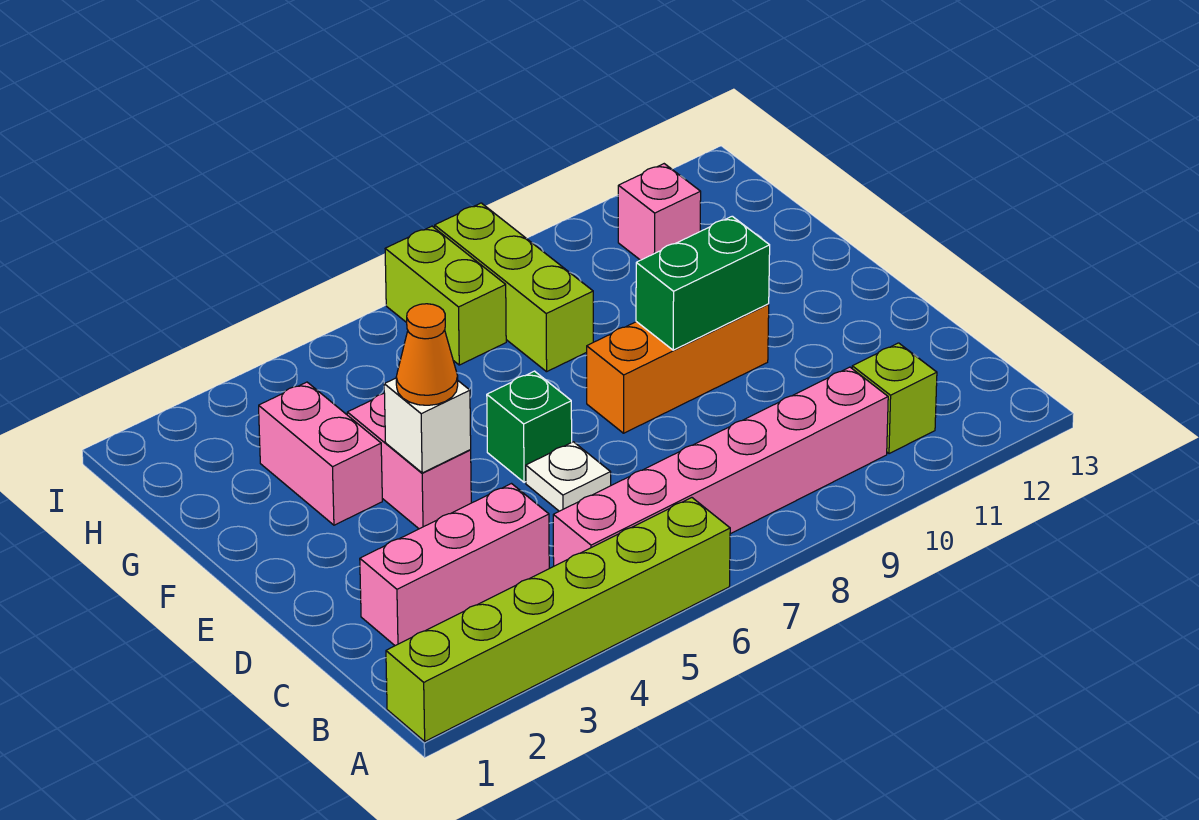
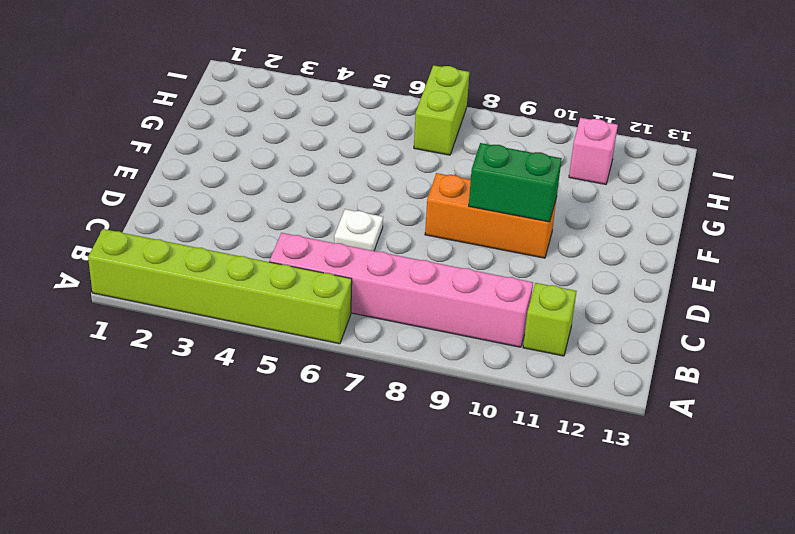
none -> pink 1x3 brick [360,484,549,646]
none -> pink 1x2 brick [347,393,471,529]
none -> green 1x1 brick [487,371,572,482]

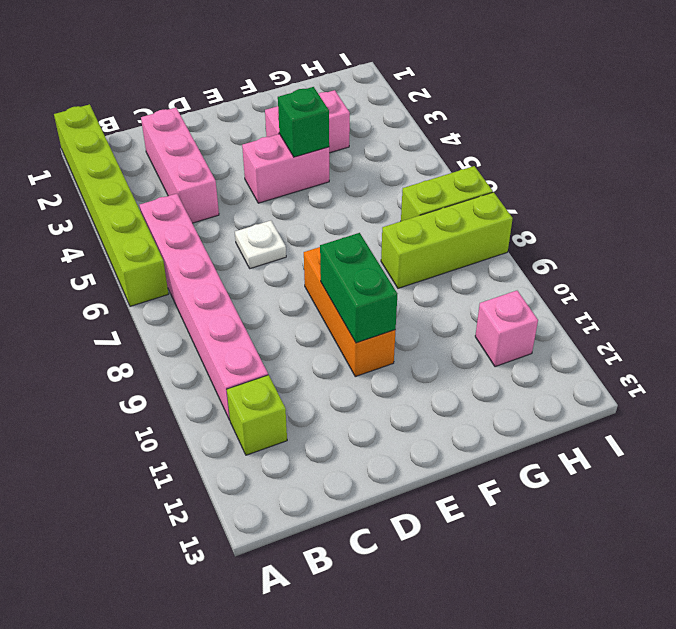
green 1x1 brick [278,87,329,157] -> green 1x1 brick moved to [487,371,572,482]
none -> white 1x1 brick [384,378,471,473]
none -> orange 1x1 cone [396,304,458,405]

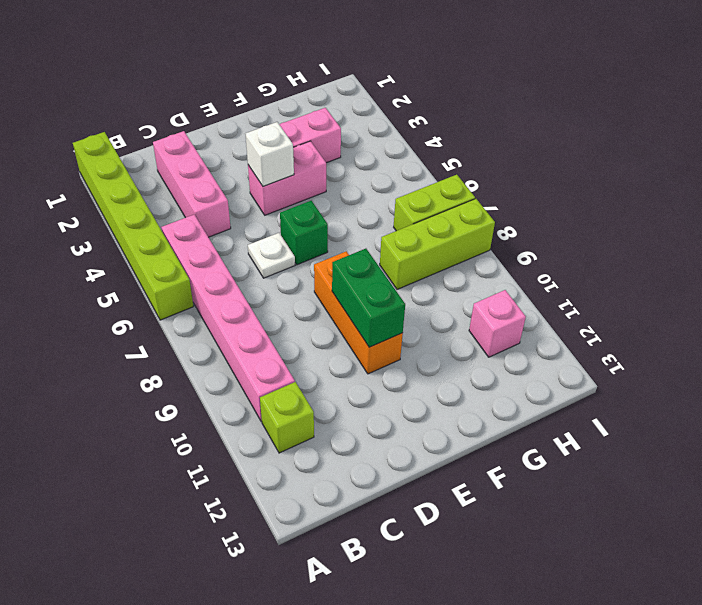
none -> orange 1x1 cone [396,304,458,405]

